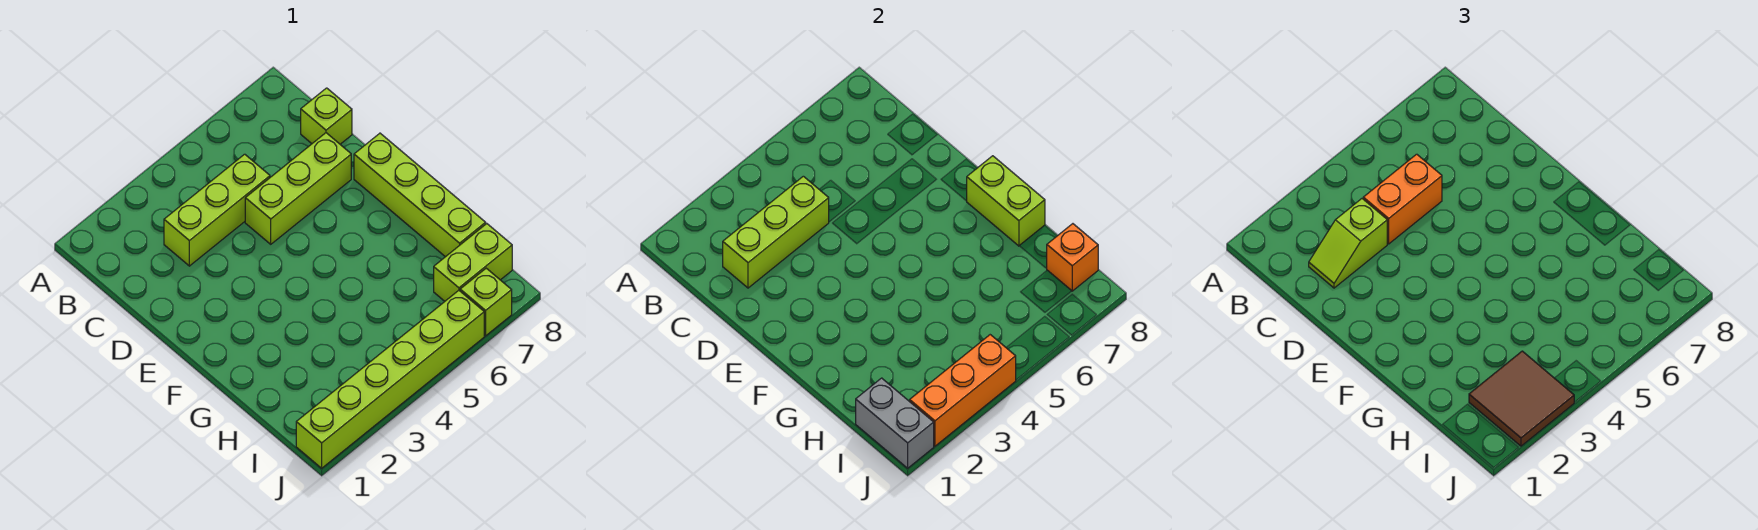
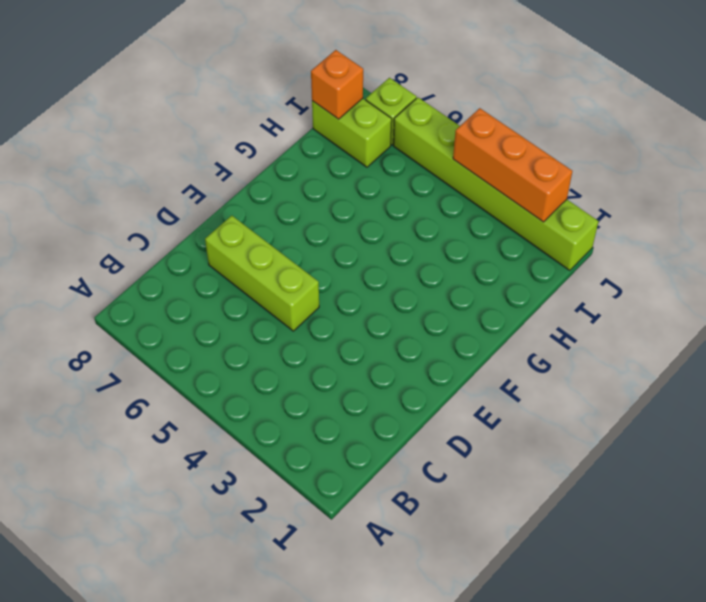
none -> lime 1x3 brick [164,154,270,266]
none -> lime 1x1 brick [301,88,352,144]
none -> lime 1x4 brick [354,133,486,257]

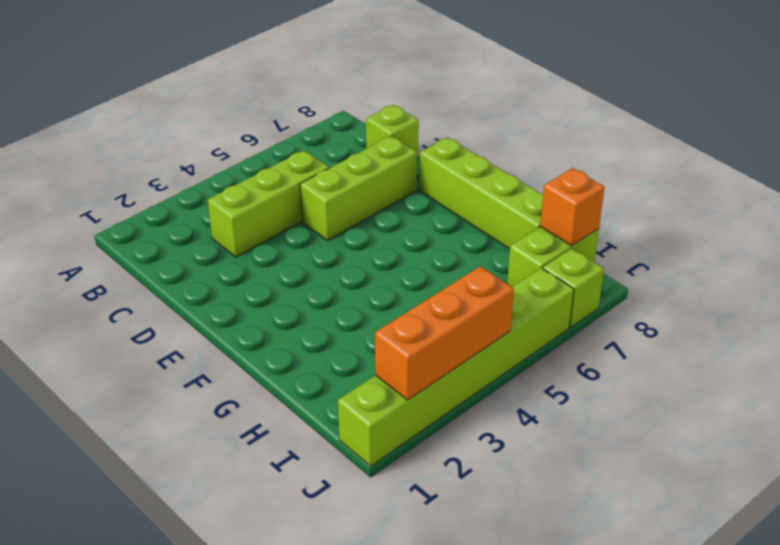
none -> lime 1x3 brick [723,176,829,288]
none -> lime 1x2 brick [967,156,1045,246]
none -> grey 1x2 brick [856,378,934,468]

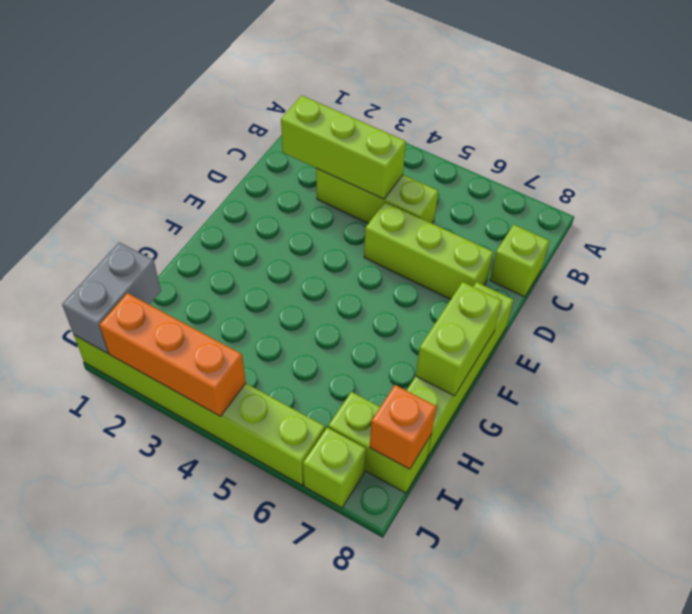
none -> lime 1x2 slope [1309,199,1387,288]
none -> orange 1x2 brick [1363,154,1442,244]
none -> brown 2x2 tile [1469,351,1574,446]

